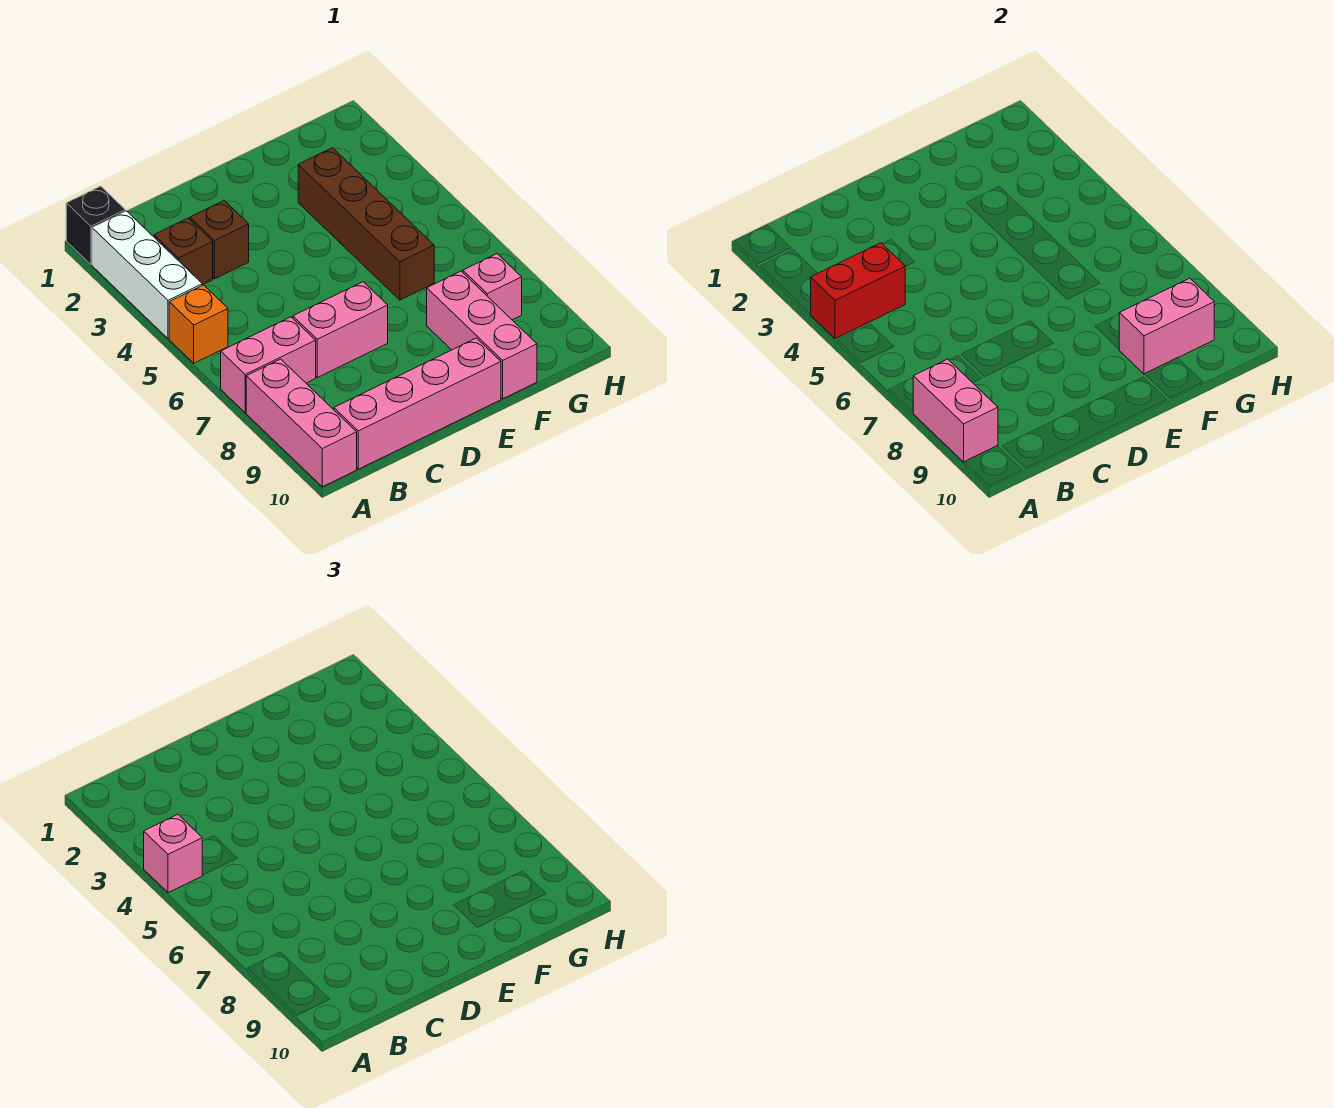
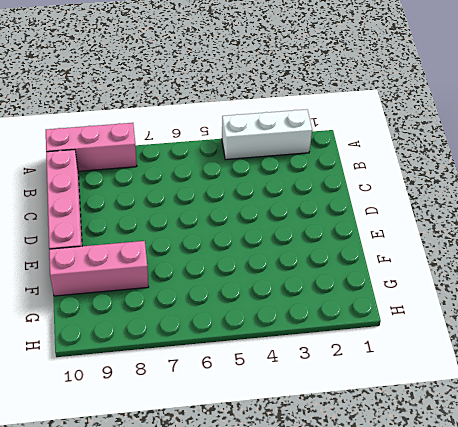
none -> black 1x1 brick [66,186,125,265]
none -> orange 1x1 brick [169,285,228,363]
none -> pink 1x2 brick [221,317,316,413]

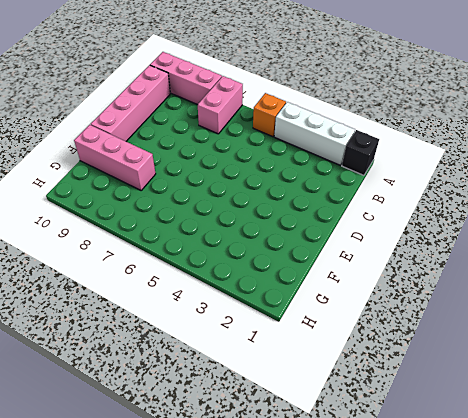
none -> brown 1x1 brick [154,218,213,285]
none -> brown 1x1 brick [190,200,249,279]
none -> pink 1x2 brick [293,282,388,378]

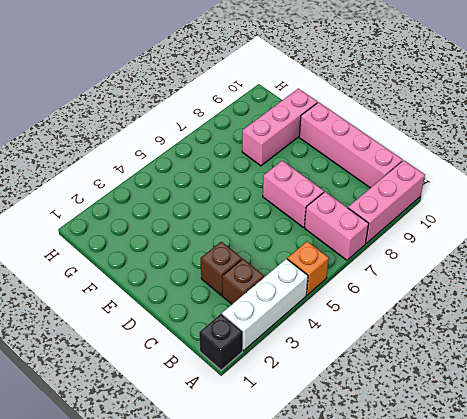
none -> brown 1x4 brick [298,148,434,300]
none -> pink 1x1 brick [463,254,522,320]
none -> red 1x2 brick [811,243,905,339]

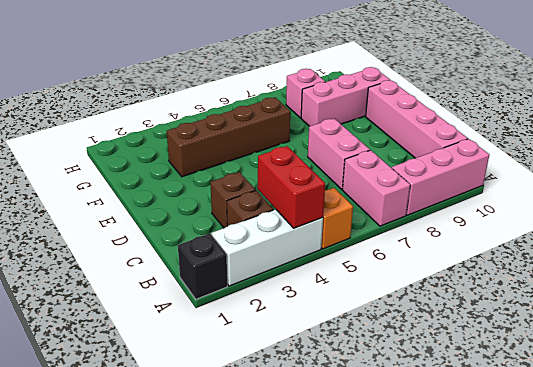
none -> pink 1x2 brick [913,359,998,462]
none -> pink 1x2 brick [1119,278,1214,374]
none -> pink 1x1 brick [144,814,202,893]

